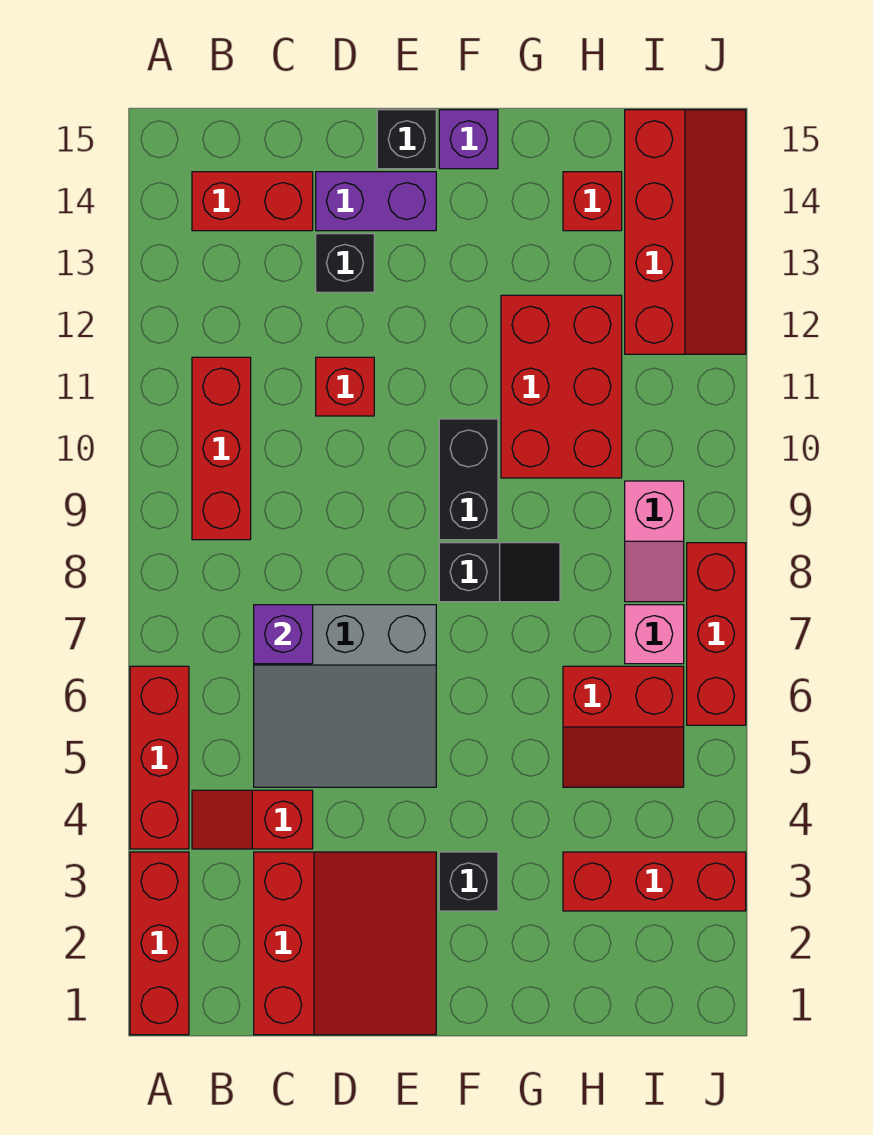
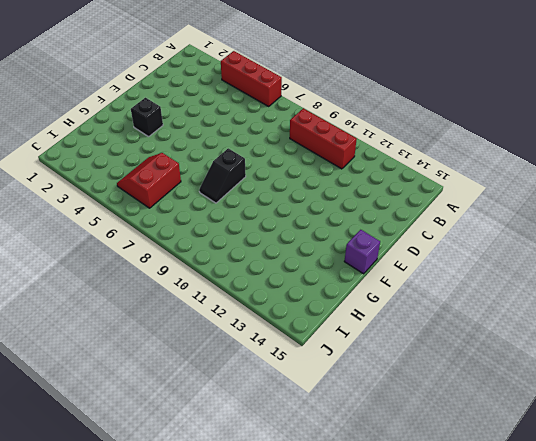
none -> red 1x3 brick [130,852,189,1035]
none -> red 1x2 slope [192,790,313,849]
none -> red 1x2 brick [192,172,313,231]

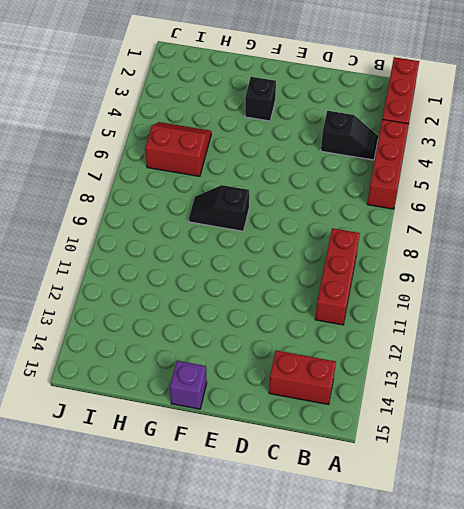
black 1x2 slope [321,111,378,160] -> red 1x2 slope [192,790,313,849]
none -> red 3x3 slope [254,852,436,1035]
none -> grey 3x3 slope [254,605,436,787]
none -> red 1x1 brick [316,357,374,416]

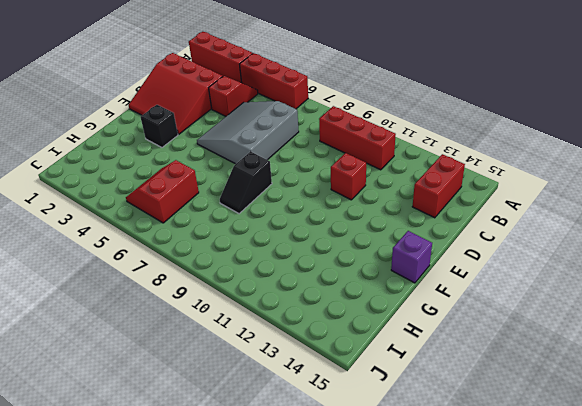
none -> black 1x1 brick [316,234,374,292]
none -> purple 1x2 brick [316,172,436,231]
none -> black 1x1 brick [377,110,436,169]

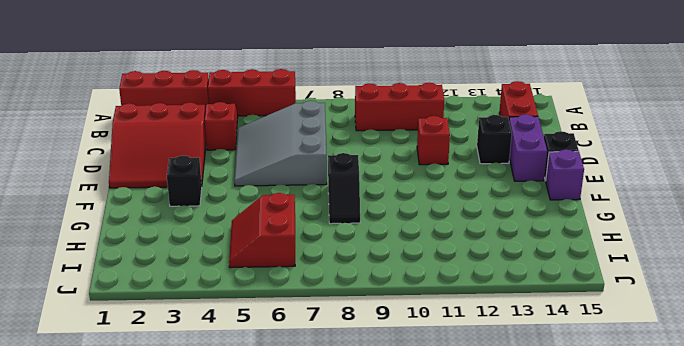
none -> black 1x2 brick [439,419,498,540]
none -> red 2x3 brick [501,295,622,478]
none -> red 1x3 brick [563,852,746,911]

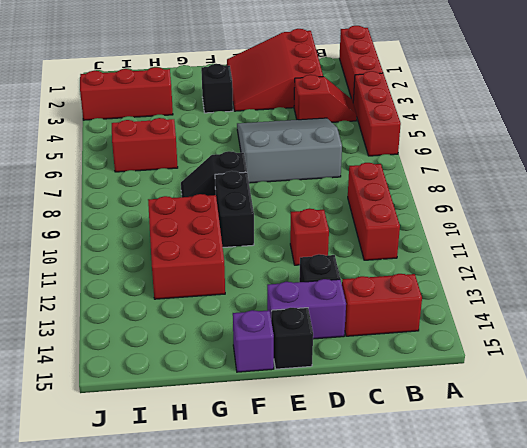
none -> red 1x1 brick [563,172,622,231]
none -> pink 1x1 brick [625,605,684,664]
none -> pink 1x2 slope [625,481,684,602]

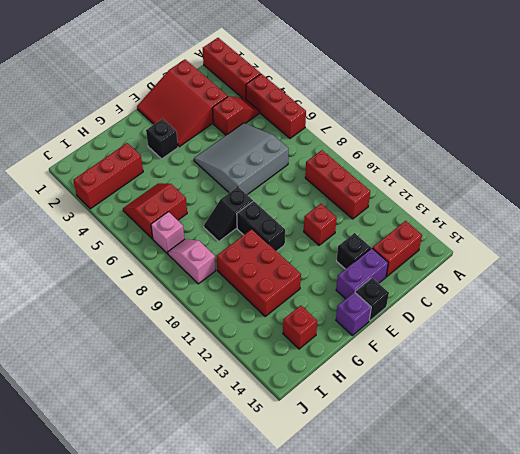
none -> red 2x4 slope [625,110,746,354]
none -> red 1x3 brick [687,543,746,725]
none -> purple 1x1 brick [254,605,313,664]

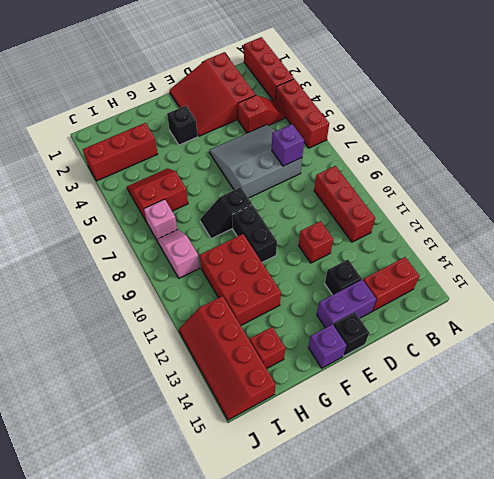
none -> red 1x3 brick [687,543,746,725]

